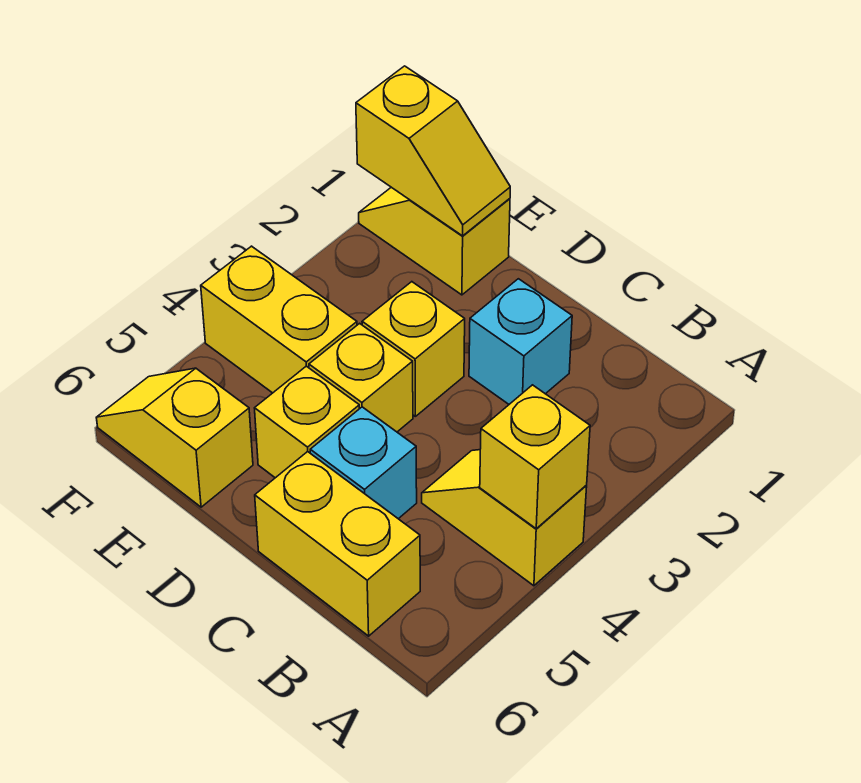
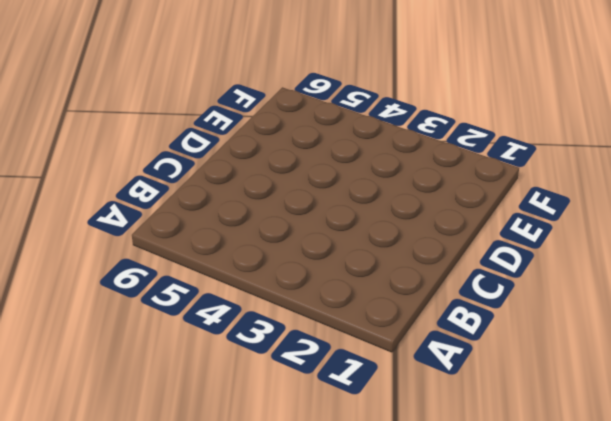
none -> yellow 1x2 slope [422,450,587,586]
none -> yellow 1x2 brick [255,452,420,636]
none -> cyan 1x1 brick [469,279,572,404]

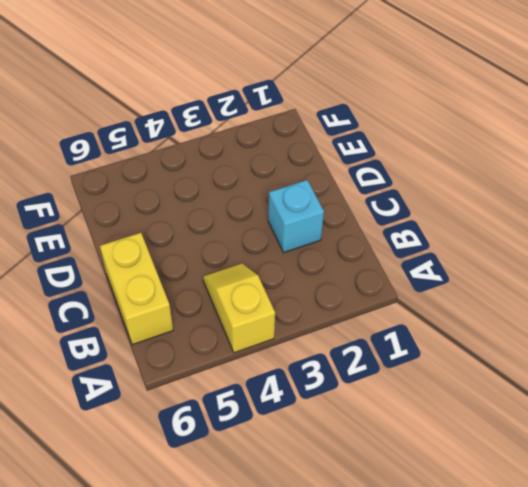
none -> cyan 1x1 brick [310,407,417,519]
none -> yellow 1x1 brick [362,282,465,416]
none -> yellow 1x1 brick [309,323,413,432]

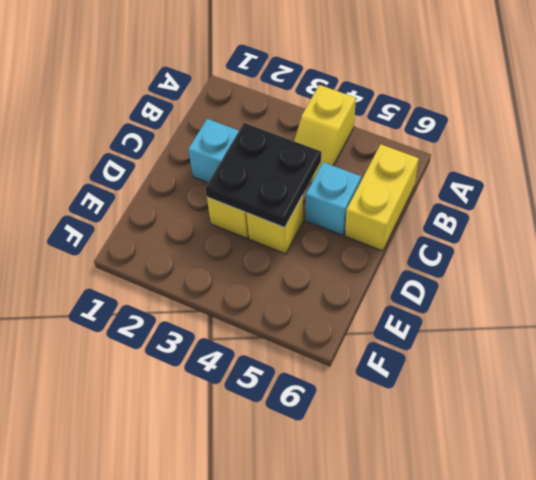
black 2x2 plate [205,123,321,228] -> none
none -> yellow 1x1 brick [255,366,359,478]
none -> yellow 1x2 slope [359,187,510,295]
none -> yellow 1x2 brick [201,246,357,393]

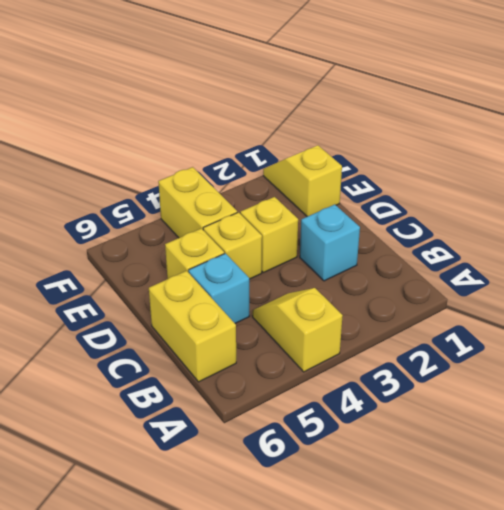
none -> yellow 1x2 slope [96,368,253,507]
none -> yellow 1x1 brick [480,385,590,529]
none -> yellow 1x2 slope [356,66,510,236]

